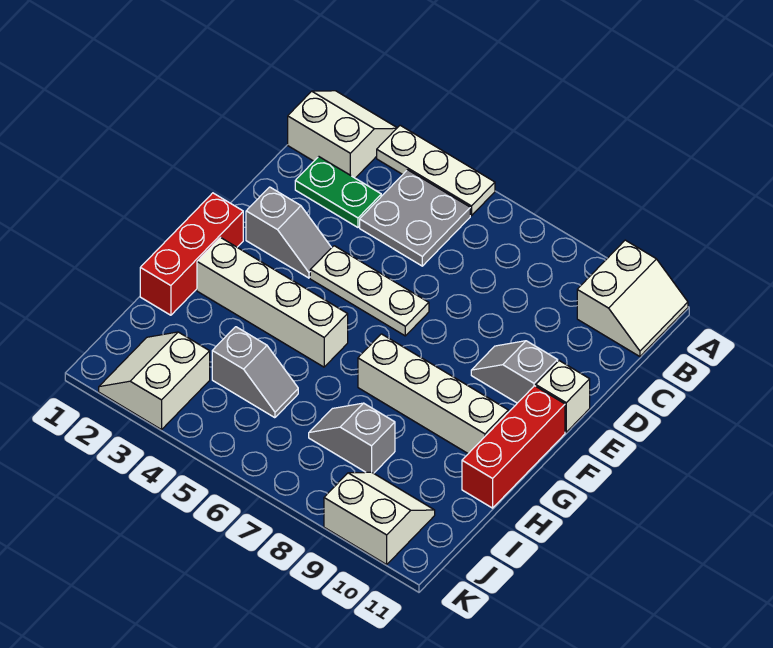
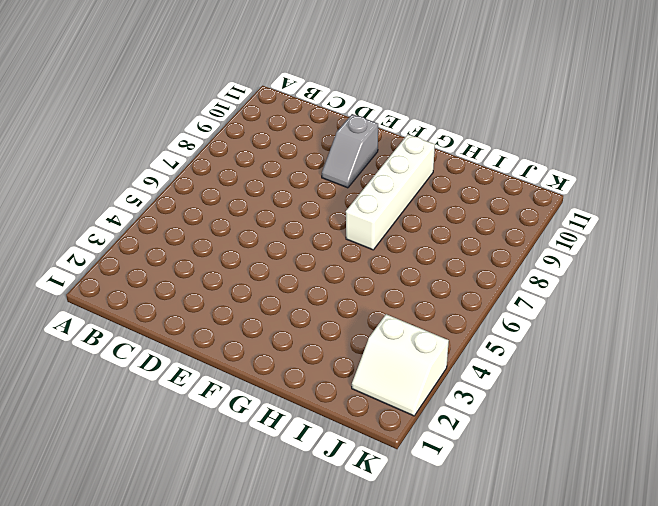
none -> white 2x2 slope [288,91,397,178]
none -> white 1x3 plate [377,125,495,216]
none -> white 2x2 slope [577,240,688,357]

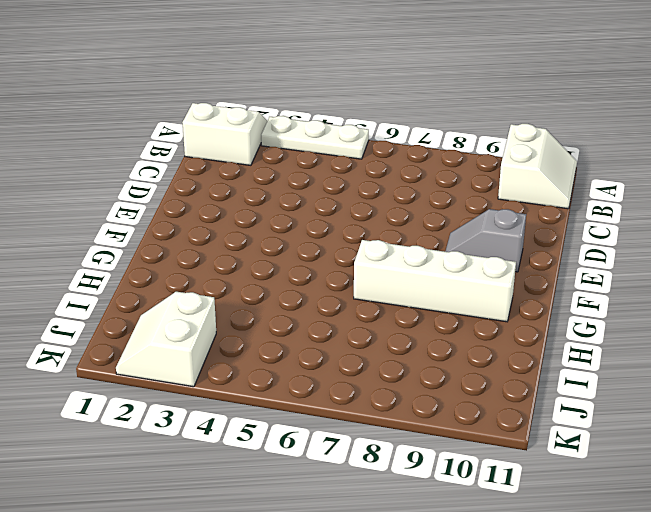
none -> grey 2x2 plate [360,170,470,266]
none -> green 1x2 plate [295,157,381,227]
none -> grey 1x2 slope [246,187,331,278]

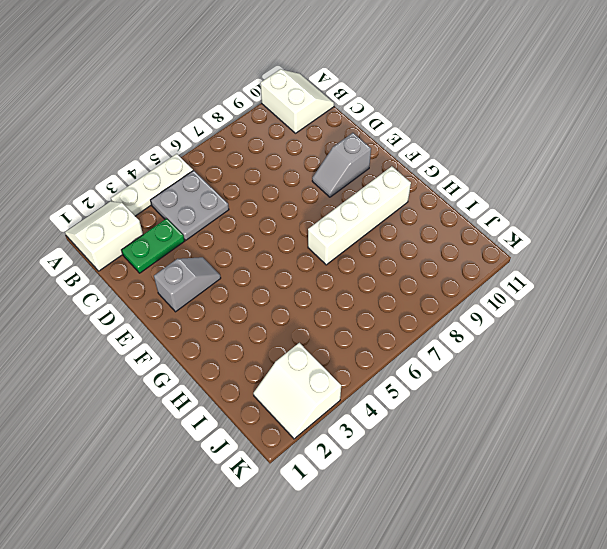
none -> white 1x3 plate [310,246,429,336]
none -> white 1x1 brick [536,361,590,432]
none -> red 1x3 brick [140,193,243,315]

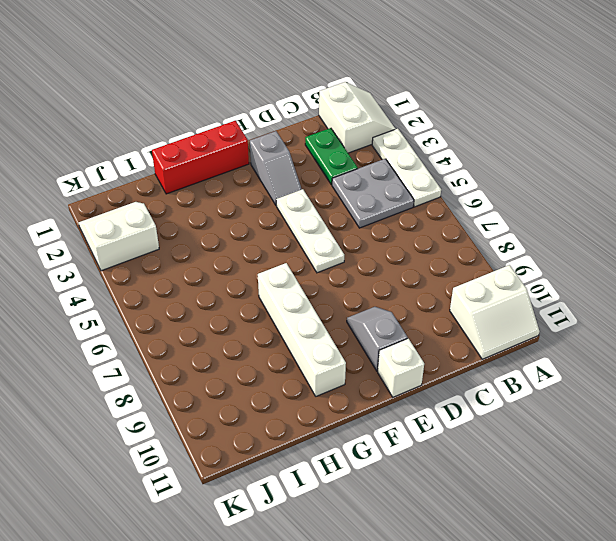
none -> red 1x3 brick [462,386,565,508]
none -> white 1x4 brick [197,238,348,367]
none -> grey 1x2 slope [212,327,298,418]

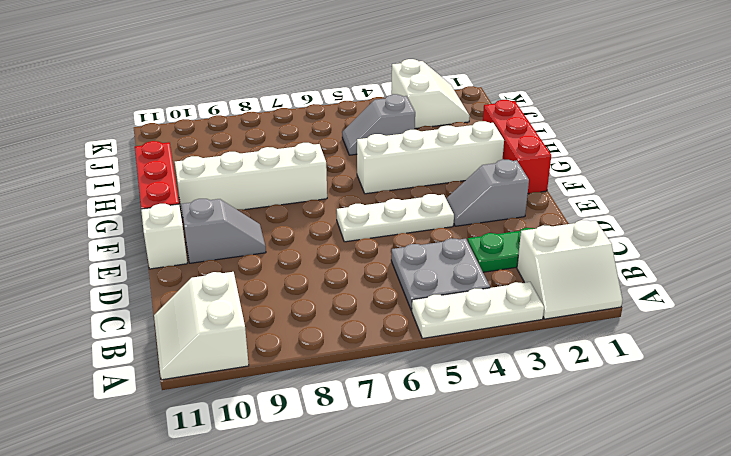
none -> grey 1x2 slope [309,403,395,473]
none -> white 2x2 slope [324,472,435,564]

